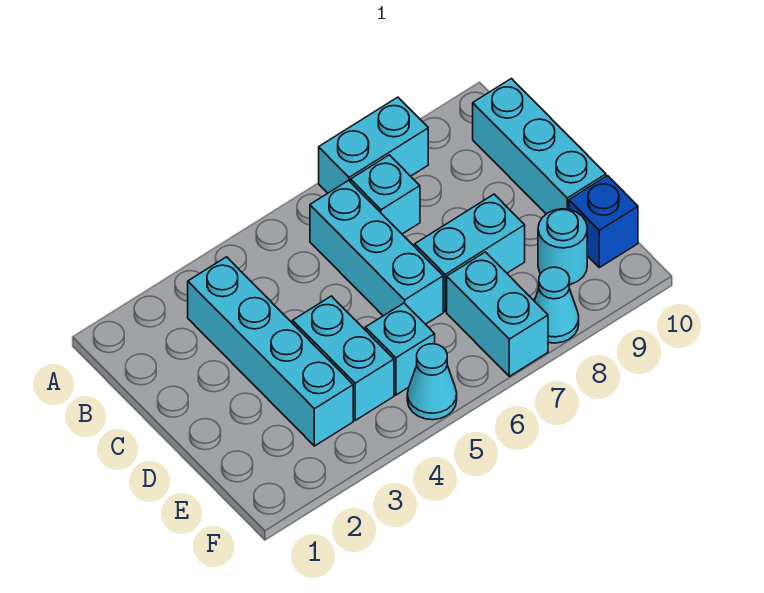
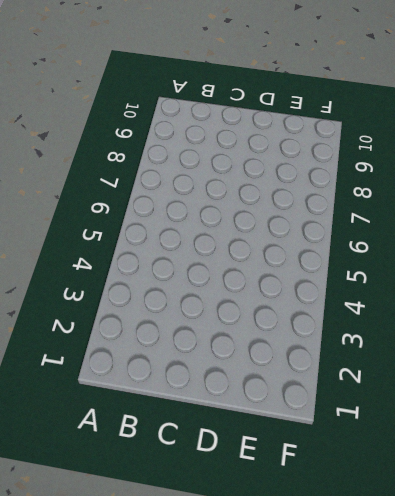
none -> cyan 1x2 brick [319,97,428,193]
none -> cyan 1x4 brick [188,257,353,446]
none -> cyan 1x3 brick [310,181,443,324]

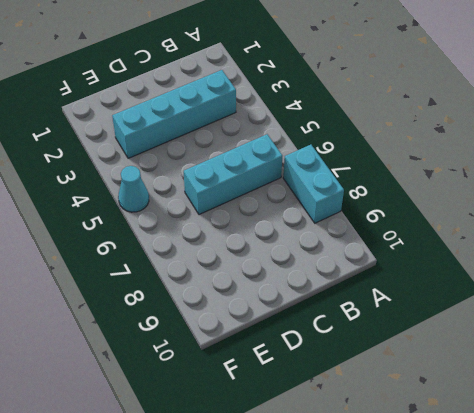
none -> cyan 1x1 brick [351,155,420,234]
none -> cyan 1x3 brick [473,79,606,214]
none -> cyan 1x2 brick [293,296,394,420]

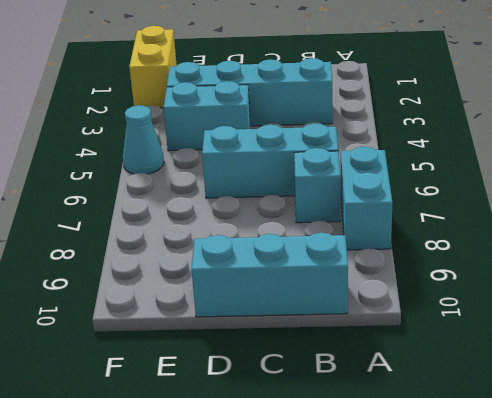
yellow 1x2 brick [129,26,177,108] -> none
none -> cyan 1x2 brick [415,194,525,312]
none -> cyan 1x1 brick [365,303,435,395]
none -> cyan 1x2 brick [447,252,548,376]

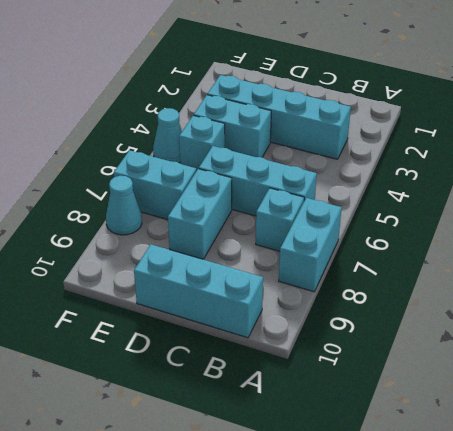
none -> cyan 1x1 round brick [538,209,587,284]
none -> blue 1x1 brick [569,176,638,268]

